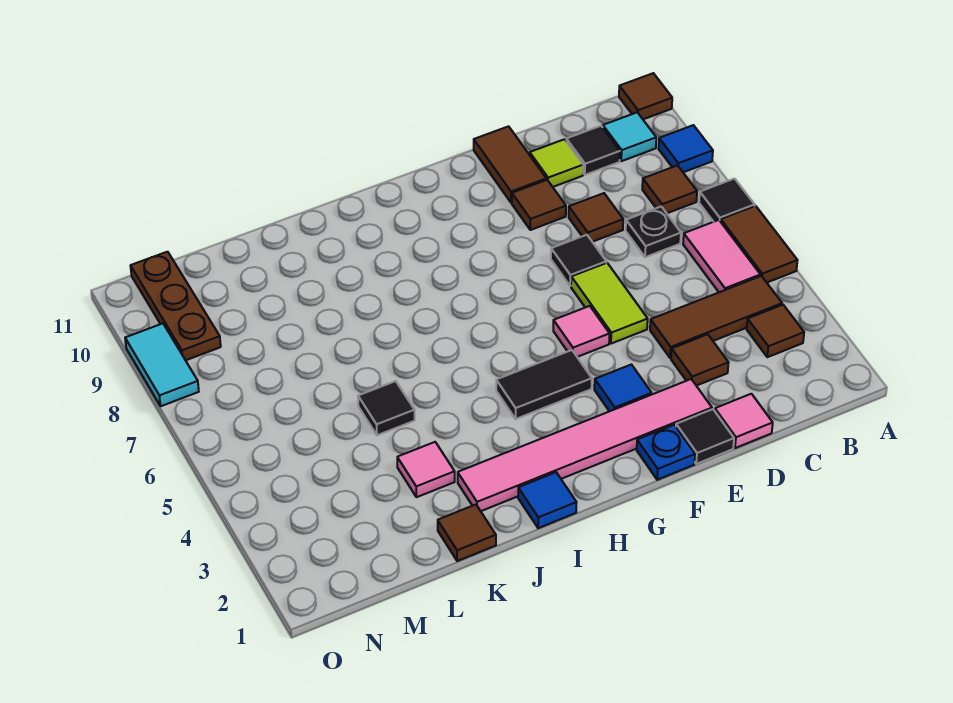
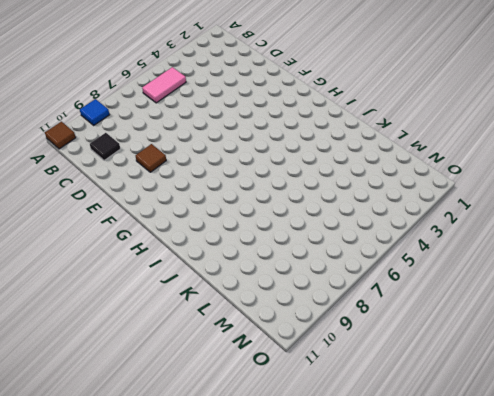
none -> brown 1x2 tile [721,206,798,282]
none -> black 1x1 tile [699,179,755,222]
none -> brown 1x1 tile [747,305,804,357]
none -> brown 1x3 tile [650,276,782,358]

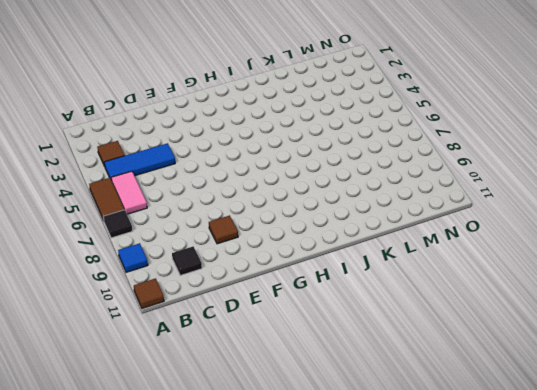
blue 1x3 tile [104,143,175,178] -> brown 1x3 tile [650,276,782,358]
none -> brown 1x1 tile [642,165,697,213]
none -> cyan 1x1 tile [603,112,656,161]
none -> black 1x1 plate [626,207,681,257]
none -> pink 1x1 tile [715,394,773,448]

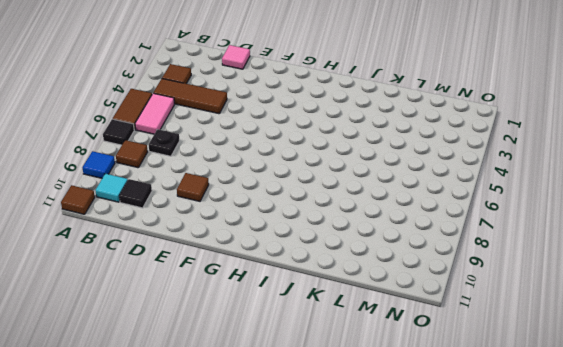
none -> brown 1x1 tile [671,334,729,386]
none -> brown 1x1 tile [569,193,623,242]
none -> lime 1x1 tile [530,139,583,187]
none -> black 1x1 tile [676,409,734,464]

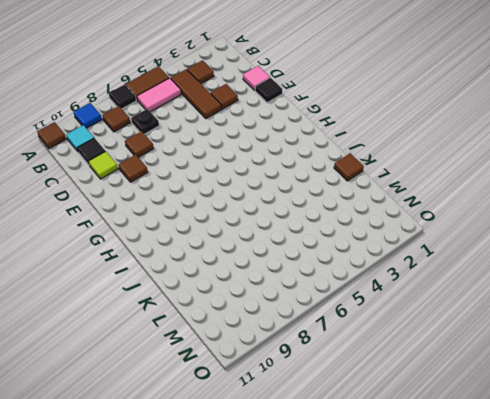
none -> pink 1x6 tile [458,379,712,511]
none -> lime 1x2 tile [571,263,648,344]
none -> black 1x1 tile [551,235,606,286]
none -> brown 1x2 tile [474,126,546,203]

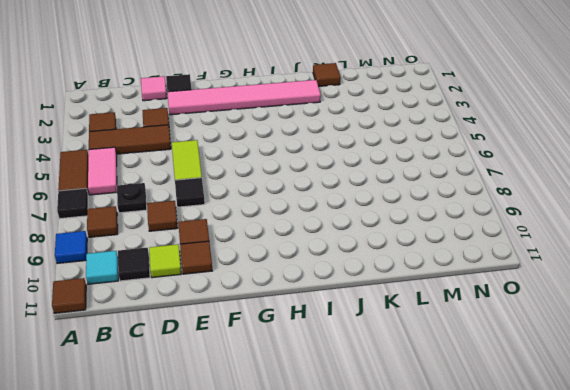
brown 1x1 tile [180,241,212,274] -> brown 1x2 tile [474,126,546,203]
none -> blue 1x1 plate [637,425,695,480]
none -> blue 1x1 tile [594,364,652,411]
none -> pink 1x1 tile [553,306,610,357]
none -> black 1x2 tile [496,350,592,419]

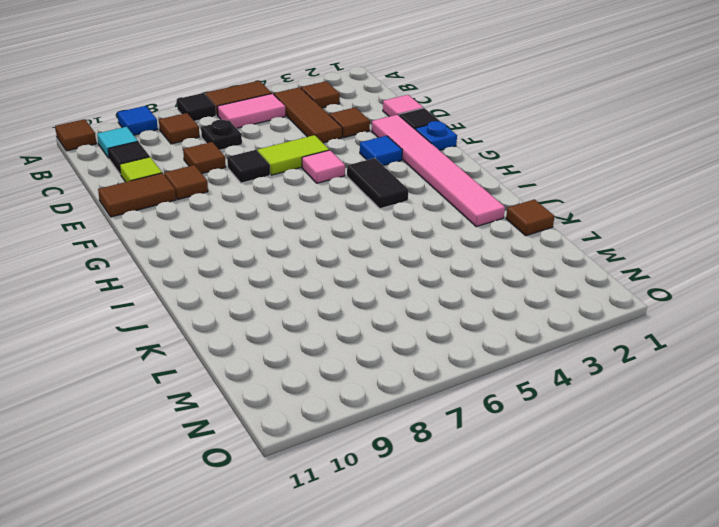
none -> blue 1x1 tile [518,472,577,528]
none -> pink 1x1 tile [397,442,455,497]
none -> black 1x1 tile [358,381,415,435]
none -> brown 1x3 plate [131,252,221,360]

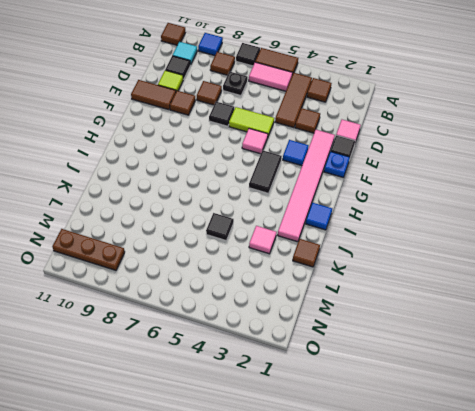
none -> cyan 1x2 tile [125,324,199,406]

